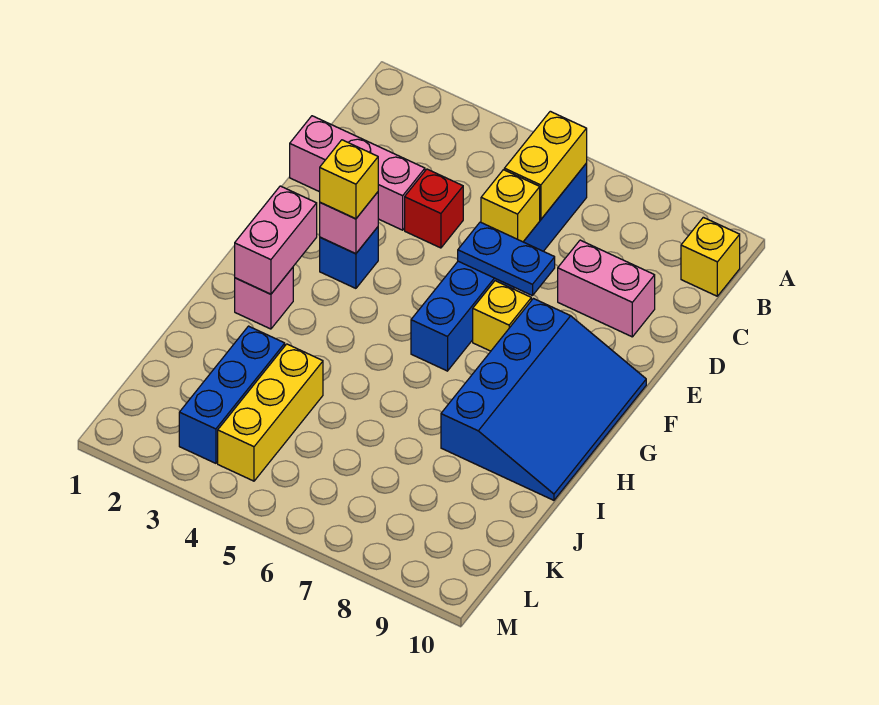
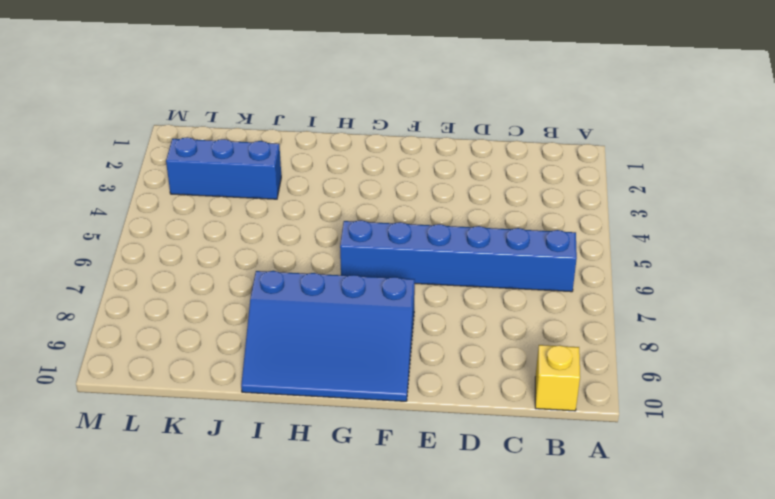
none -> pink 1x3 brick [290,116,425,230]
none -> red 1x1 brick [405,169,463,248]
none -> pink 1x2 brick [558,240,655,337]

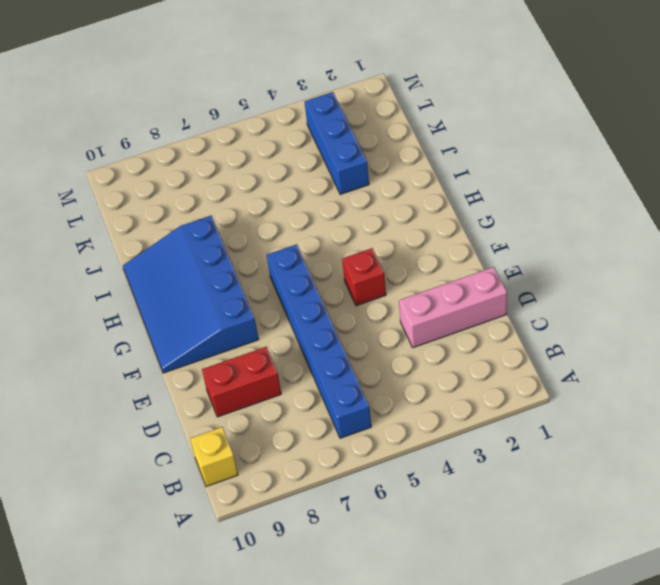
red 1x2 brick [202,347,281,417] -> pink 1x2 brick [558,240,655,337]
red 1x1 brick [342,248,386,306] -> red 1x1 brick moved to [405,169,463,248]
none -> blue 1x1 brick [320,227,378,288]
none -> yellow 1x1 brick [473,281,531,351]
none -> pink 1x1 brick [235,268,293,329]

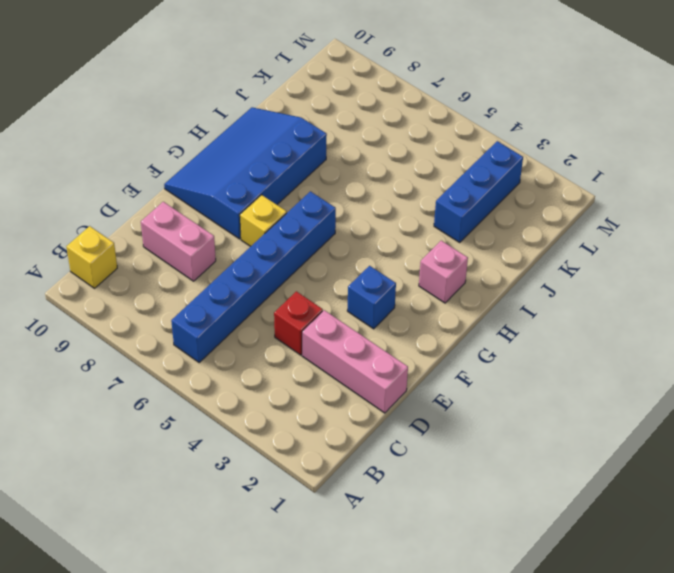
none -> yellow 1x3 brick [218,344,323,481]
none -> yellow 1x2 brick [504,111,587,219]
none -> yellow 1x1 brick [481,170,540,242]

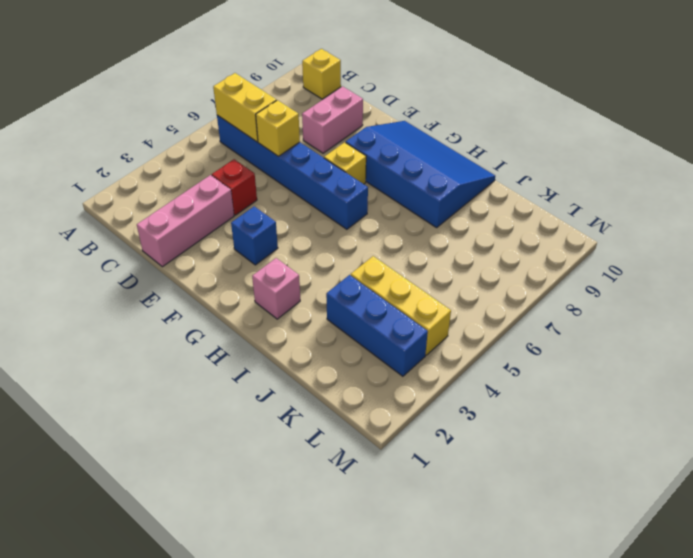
none -> blue 1x2 plate [458,222,555,296]
none -> pink 1x1 brick [320,192,378,254]
none -> pink 1x2 brick [235,186,317,294]

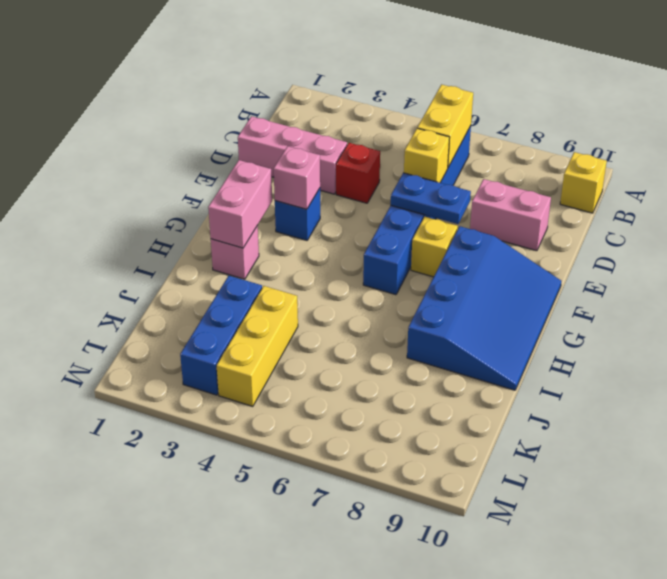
none -> yellow 1x1 brick [320,140,378,219]

